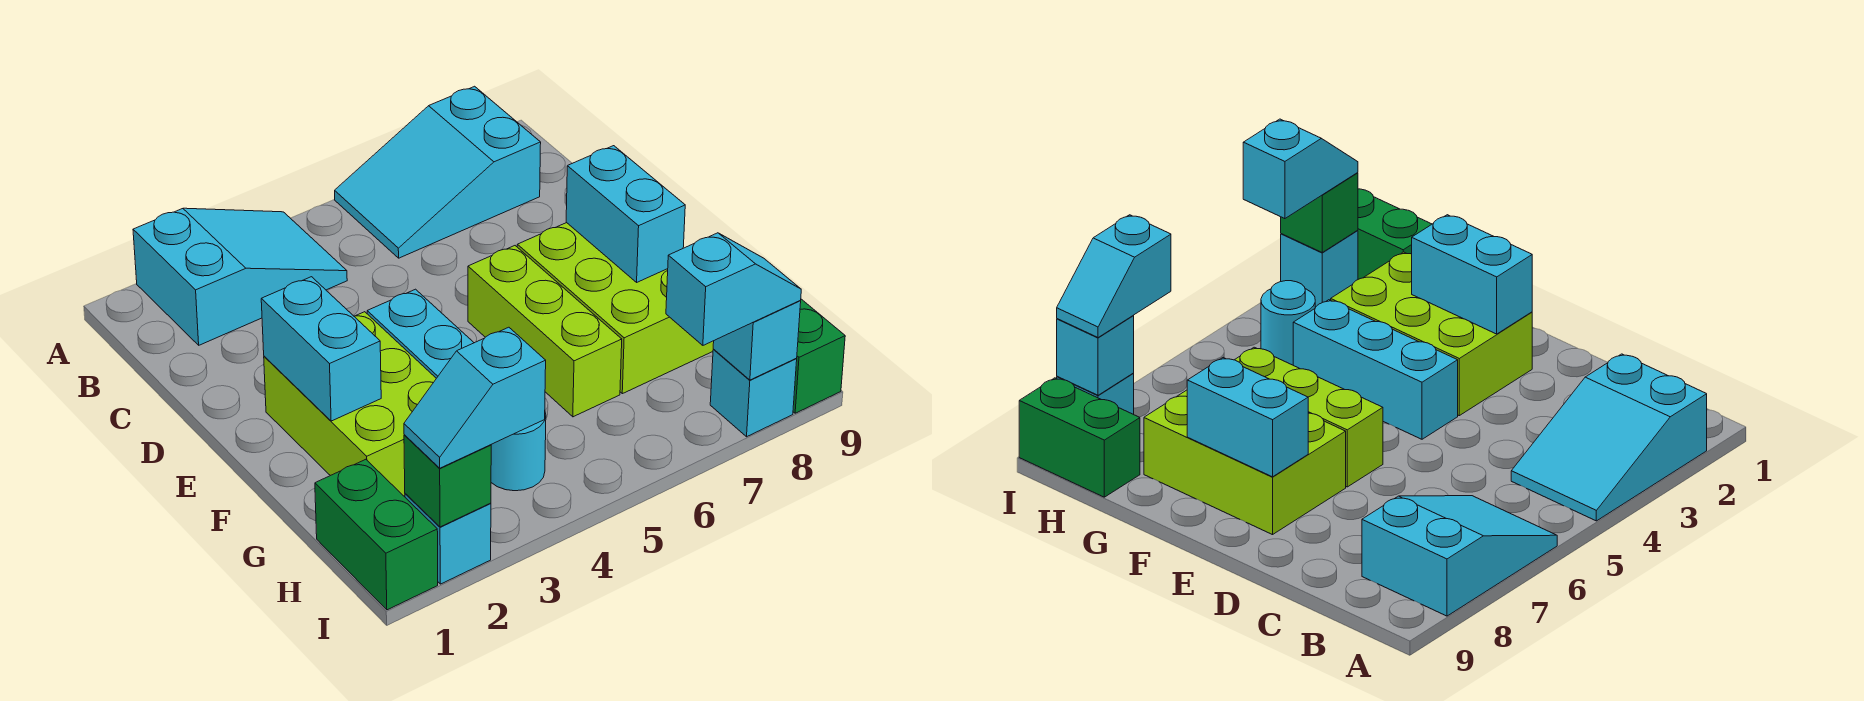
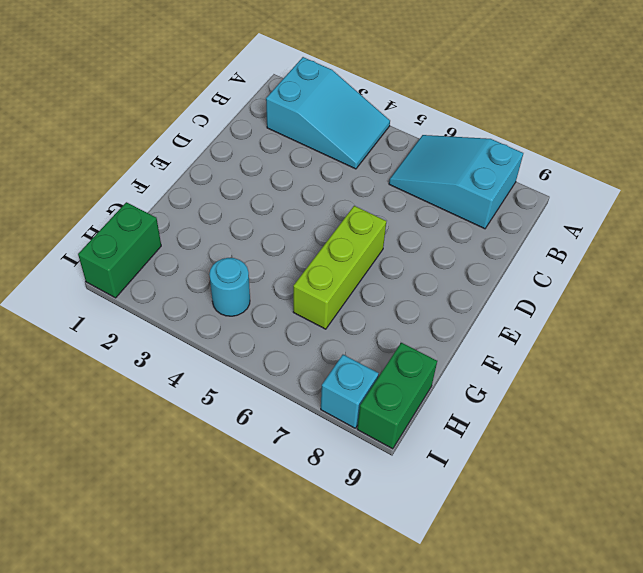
none -> lime 2x3 brick [264,312,436,496]
none -> cyan 1x3 brick [367,289,474,378]
none -> lime 2x3 brick [517,223,714,394]

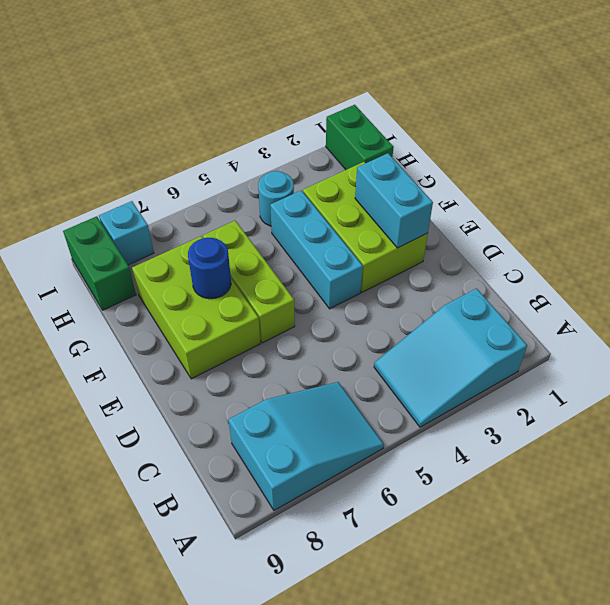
blue 1x1 round brick [188,238,231,299] -> none
none -> cyan 1x1 brick [405,494,491,584]
none -> cyan 1x2 brick [566,146,685,282]
none -> green 1x1 brick [404,435,491,527]

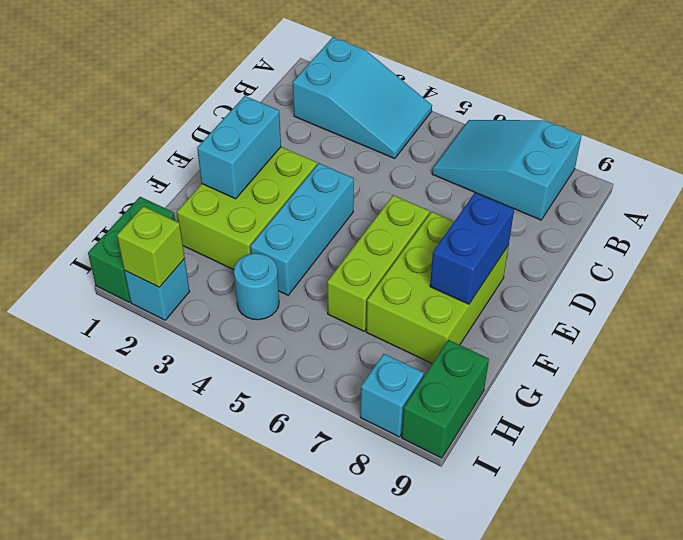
blue 1x2 brick [430,193,514,304] -> cyan 1x2 brick [566,146,685,282]
lime 1x1 brick [117,206,185,287] -> green 1x1 brick [404,435,491,527]
none -> cyan 1x1 brick [713,301,801,380]
none -> cyan 1x2 slope [404,327,546,468]
none -> cyan 1x2 slope [666,233,801,345]

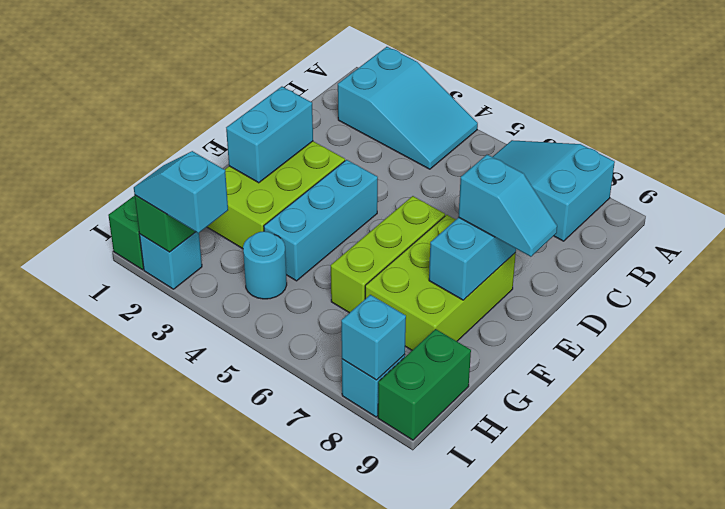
cyan 1x2 slope [458,155,557,257] -> cyan 1x2 slope moved to [666,233,801,345]

